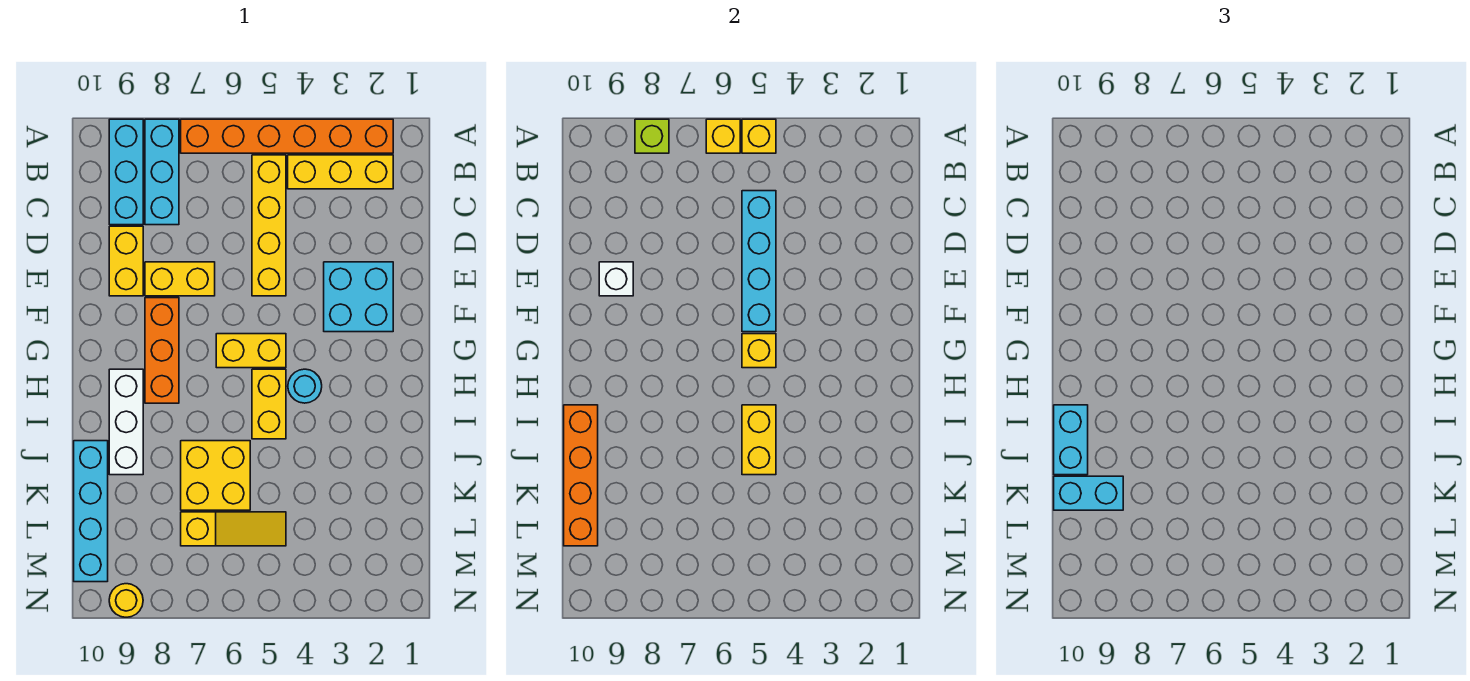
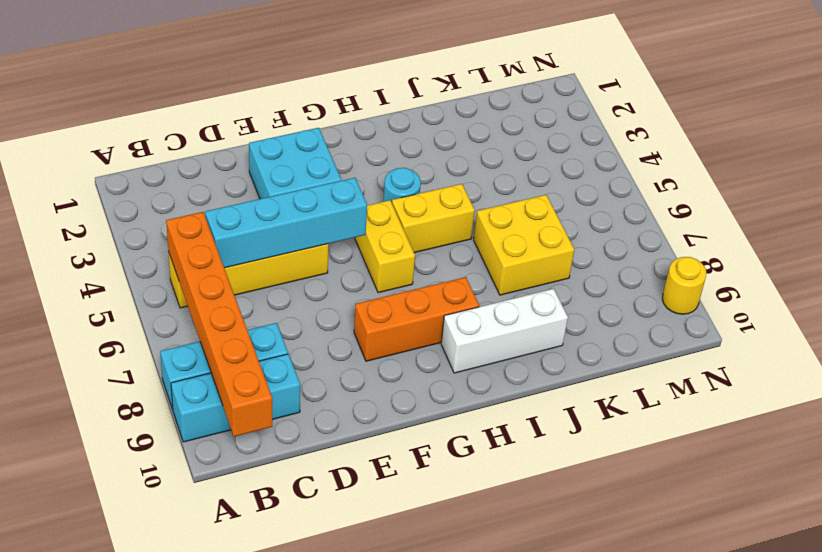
orange 1x6 brick [166,212,272,436] -> orange 1x6 brick moved to [181,119,393,153]
none -> yellow 1x3 brick [288,155,393,189]
none -> yellow 1x2 brick [109,226,143,296]
none -> yellow 1x2 brick [145,262,215,296]

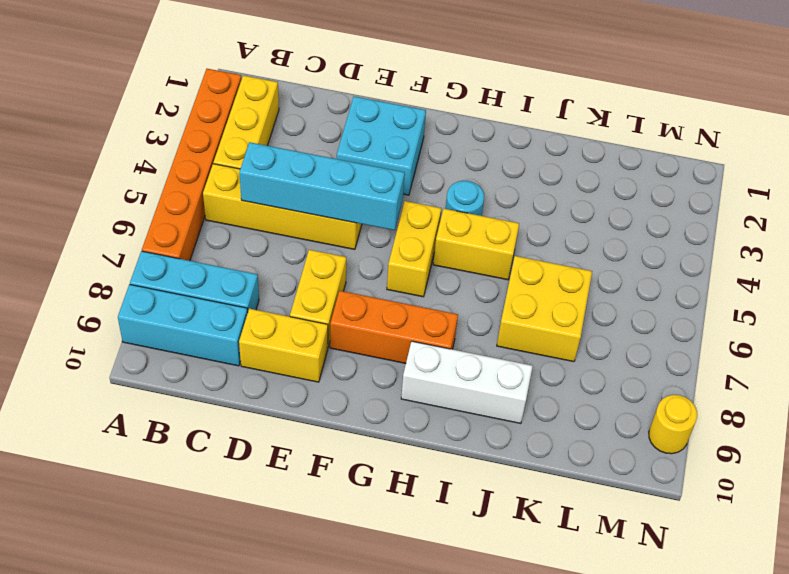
none -> cyan 1x4 brick [74,441,108,582]
none -> yellow 1x3 slope [181,512,286,546]
none -> yellow 1x1 brick [742,119,776,153]

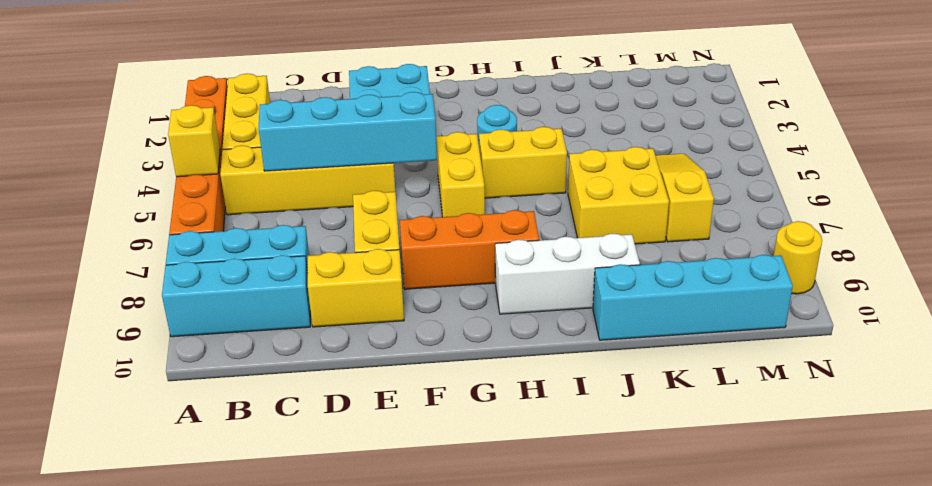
none -> yellow 1x1 brick [706,119,740,153]
none -> lime 1x1 brick [635,119,669,153]
none -> white 1x1 brick [599,262,633,296]

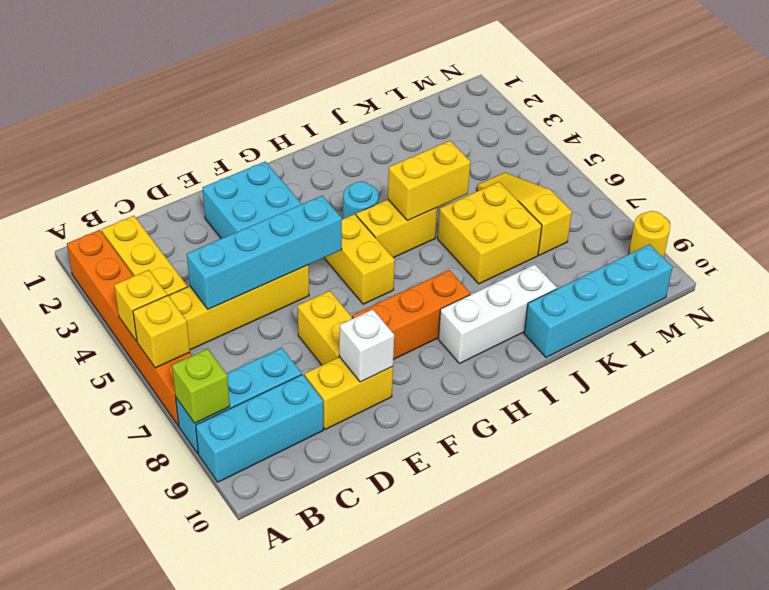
none -> yellow 1x1 brick [742,334,776,368]
none -> orange 1x4 brick [564,405,598,546]
none -> cyan 1x2 brick [1054,405,1088,475]

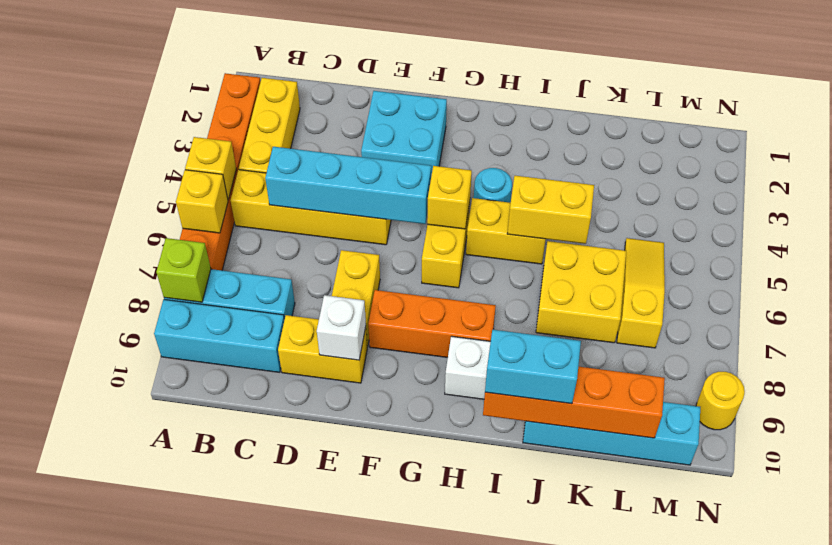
none -> cyan 1x2 brick [1054,476,1123,510]

